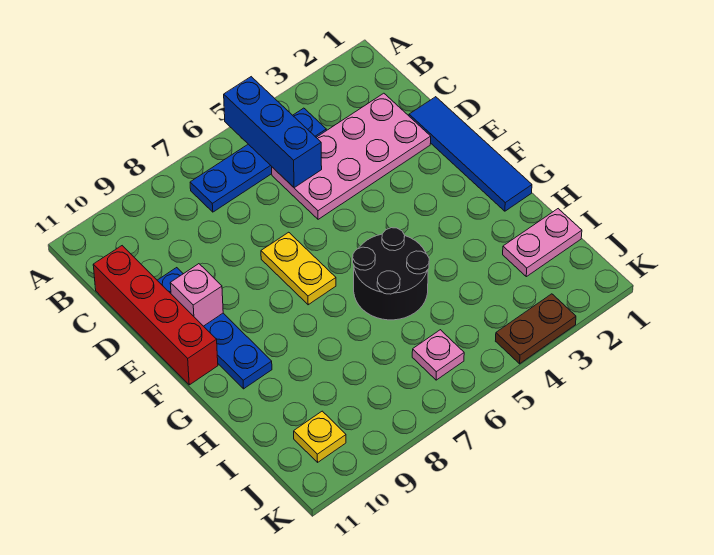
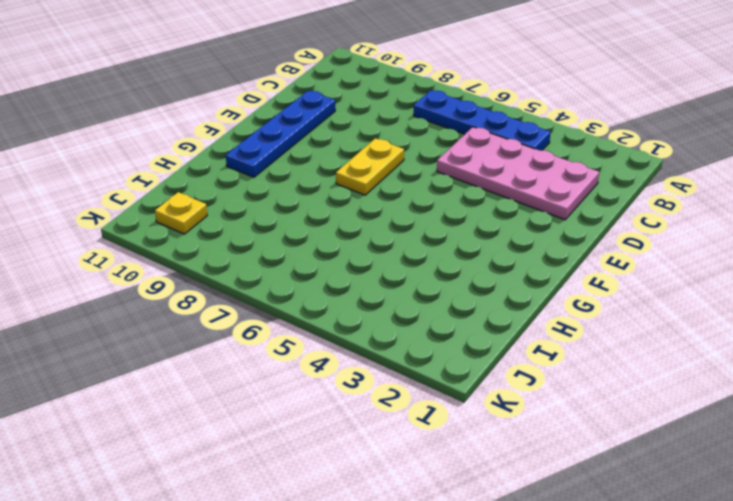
none -> red 1x4 brick [93,246,218,385]
none -> blue 1x4 tile [409,97,532,211]
none -> black 2x2 round brick [353,228,429,320]

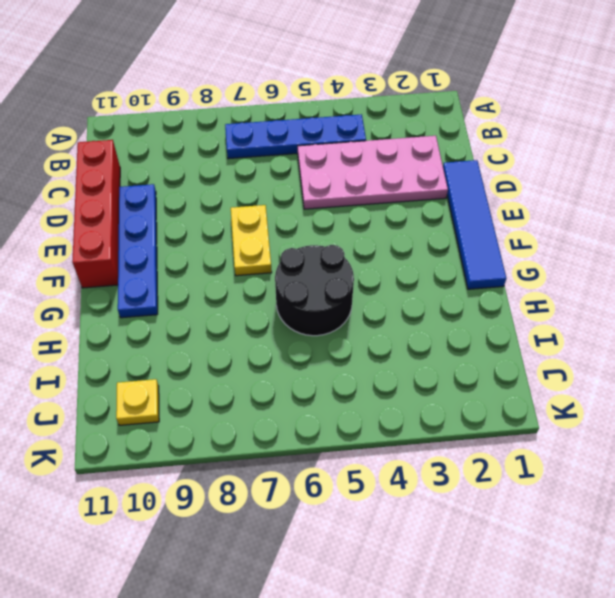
none -> pink 1x2 plate [503,209,582,277]
none -> pink 1x1 plate [412,330,464,380]
none -> brown 1x2 plate [496,294,576,364]

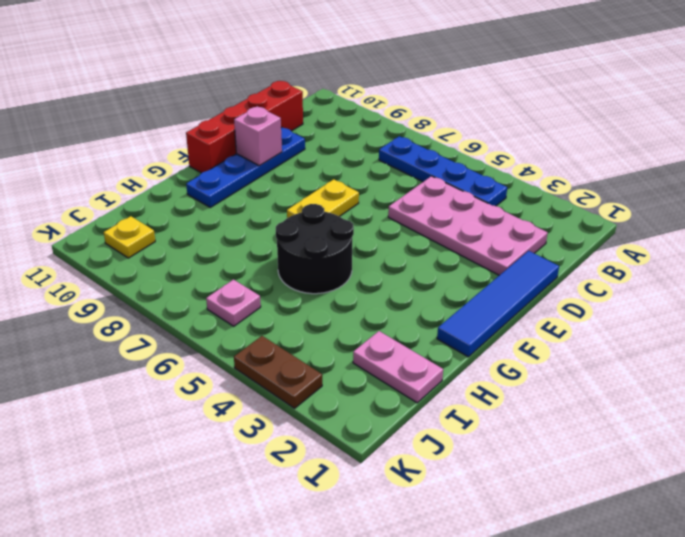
none -> blue 1x3 brick [224,77,322,188]

